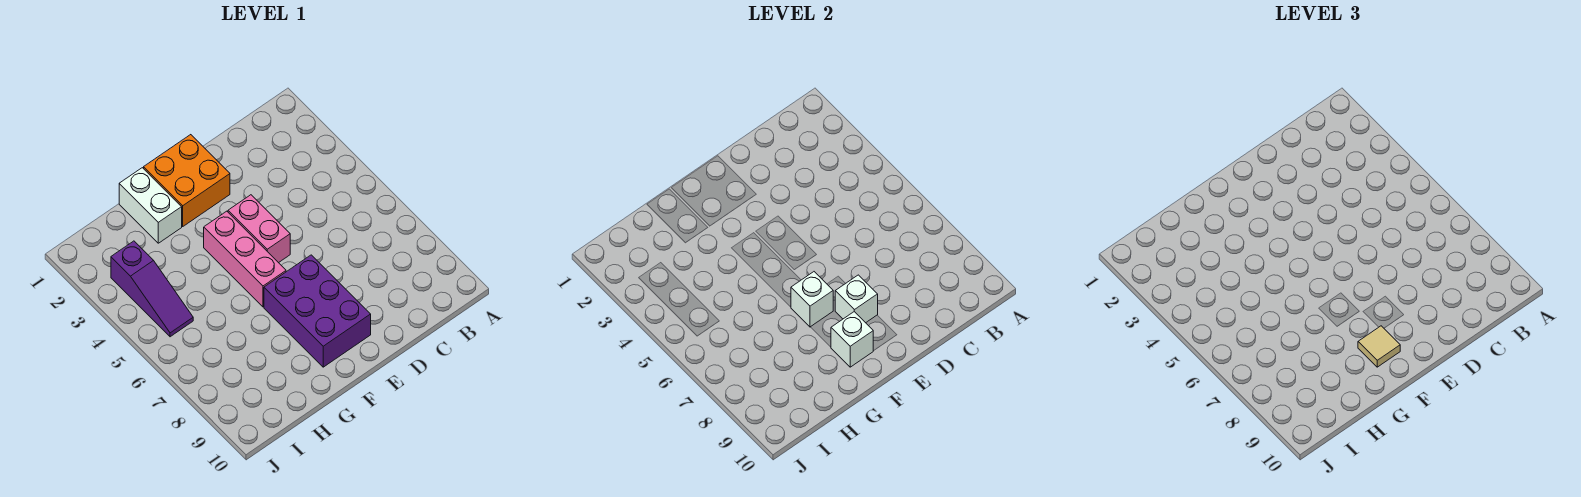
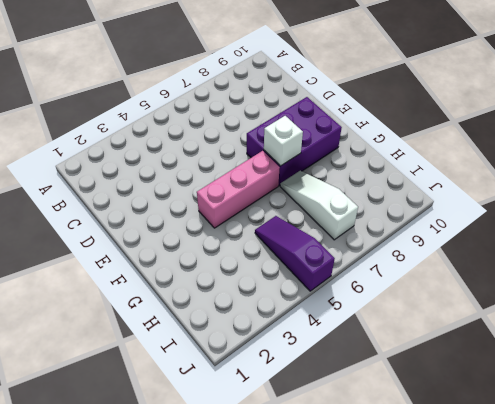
white 1x3 slope [280,171,358,240] -> none
purple 1x3 slope [255,216,335,291] -> purple 1x3 slope turned to [111,241,193,337]
none -> orange 2x2 brick [144,135,230,226]
none -> pink 1x2 brick [228,195,290,263]

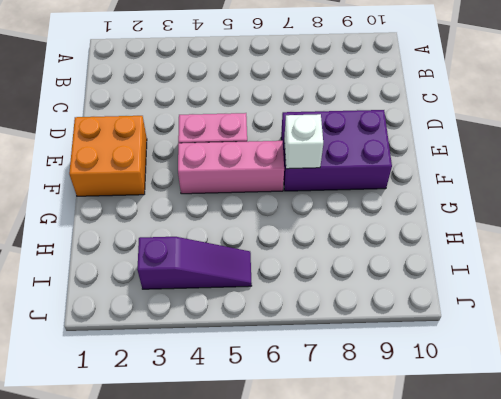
none -> white 1x2 brick [119,168,182,243]
none -> white 1x1 brick [835,275,878,323]

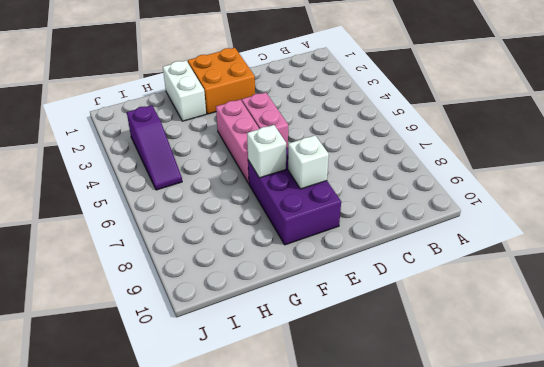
none -> white 1x1 brick [831,312,873,367]
none -> tan 1x1 tile [1358,326,1400,367]

